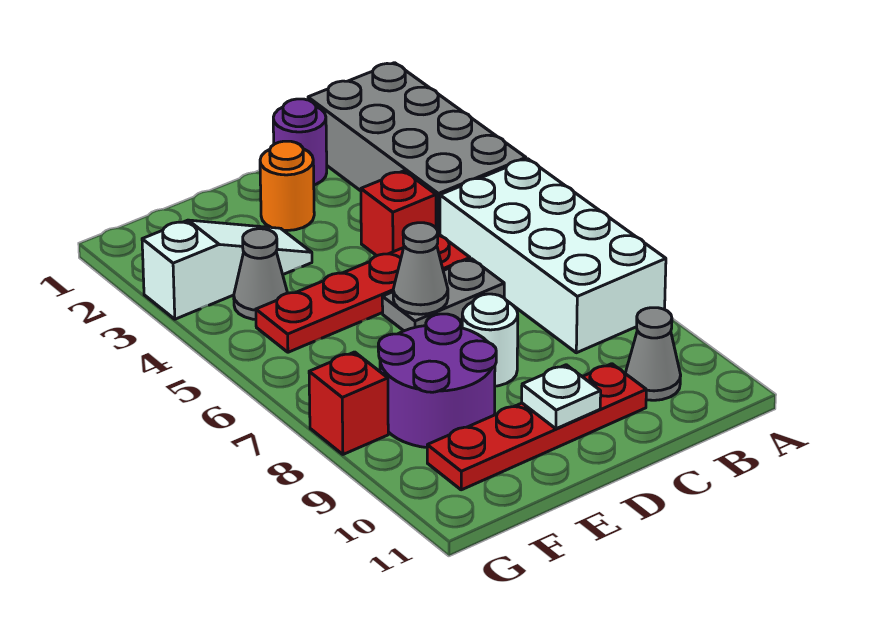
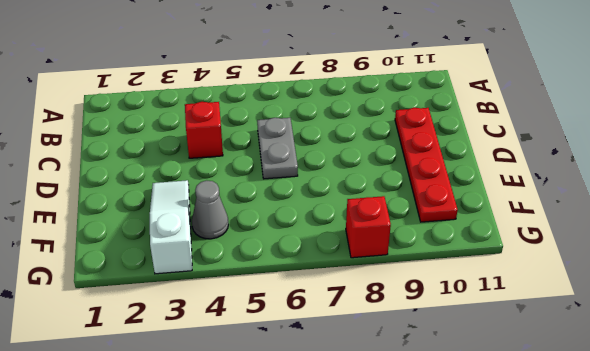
none -> grey 2x4 brick [308,63,526,235]
none -> white 2x4 brick [440,159,666,353]
none -> grey 1x1 cone [625,308,681,400]

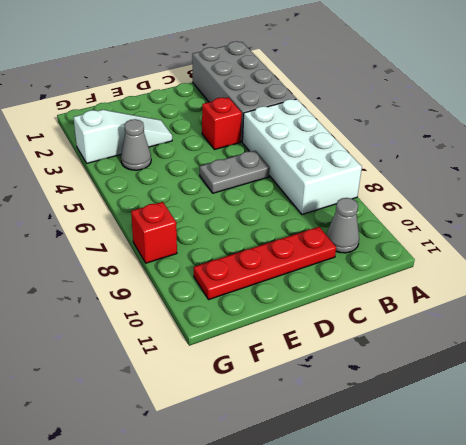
none -> purple 1x1 round brick [273,99,327,185]
none -> red 1x4 plate [256,234,470,352]
none -> orange 1x1 round brick [260,141,314,231]

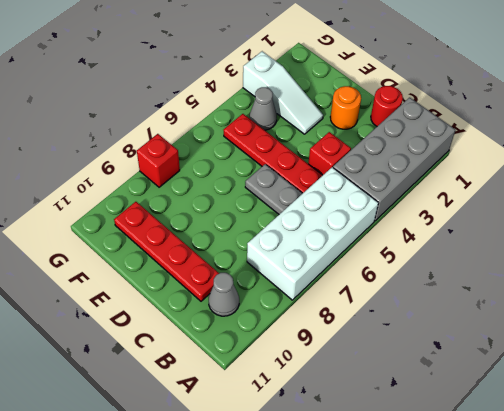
red 1x1 round brick [371,86,403,126] -> purple 1x1 round brick [273,99,327,185]
none -> white 1x1 round brick [462,294,518,386]
none -> purple 2x2 round brick [378,314,496,448]
none -> grey 1x1 cone [393,223,448,314]

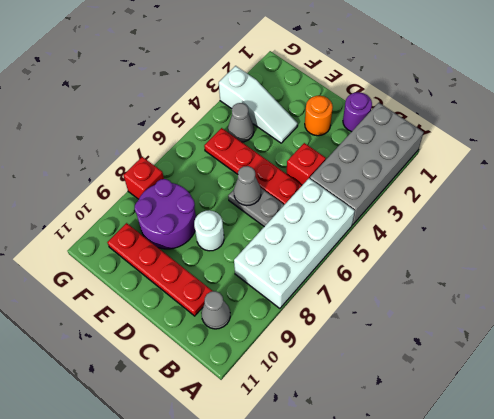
none -> white 1x1 plate [522,365,601,429]

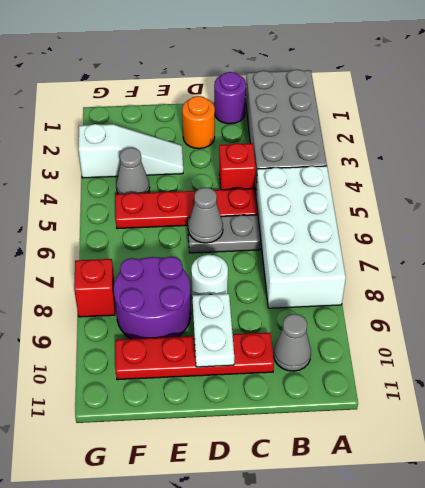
white 1x2 plate [192,294,234,367] -> white 1x1 plate [522,365,601,429]

